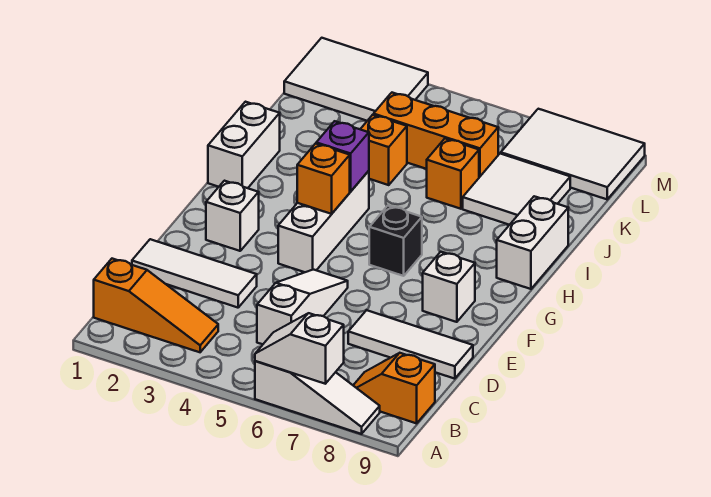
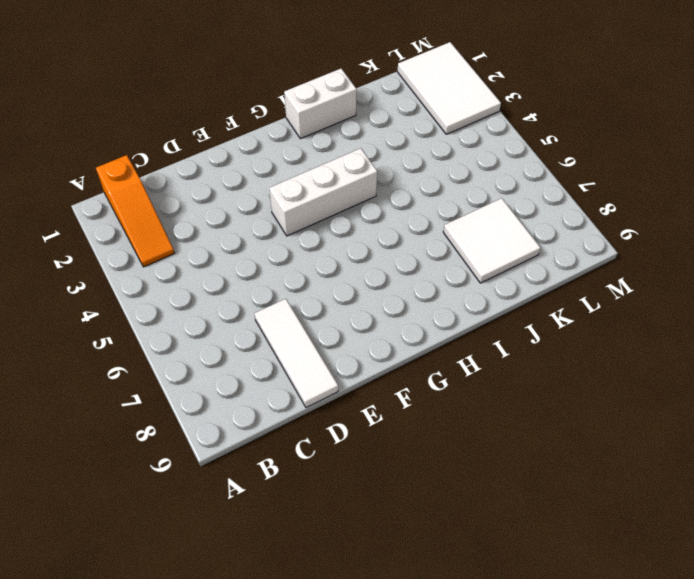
none -> white 1x3 slope [255,361,380,434]
none -> orange 1x2 slope [353,353,435,423]
none -> white 1x3 slope [257,270,348,344]

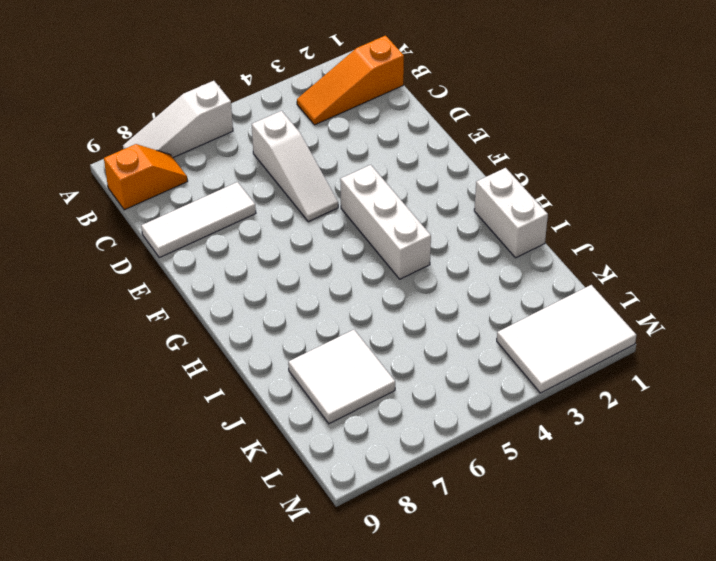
none -> white 1x3 tile [132,239,257,308]
none -> white 1x1 brick [206,181,259,251]
none -> white 1x1 brick [423,252,475,322]

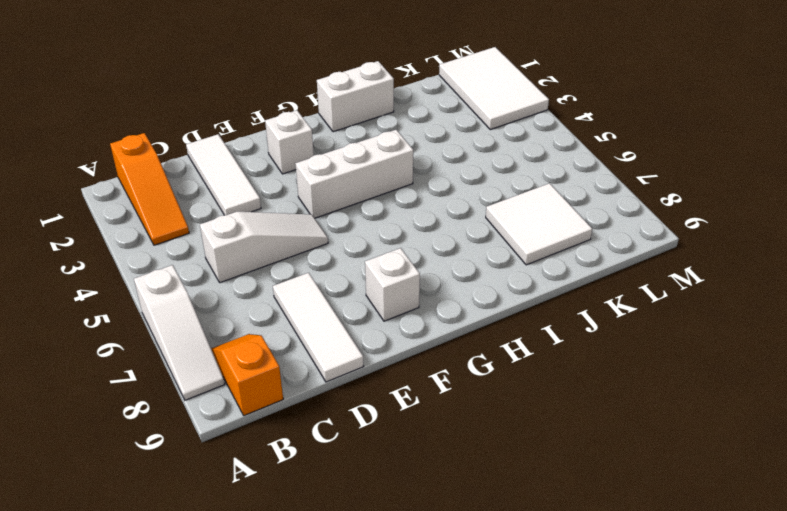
none -> black 1x1 brick [369,206,422,276]
none -> white 1x2 brick [497,196,568,289]
none -> orange 1x1 brick [360,115,407,185]

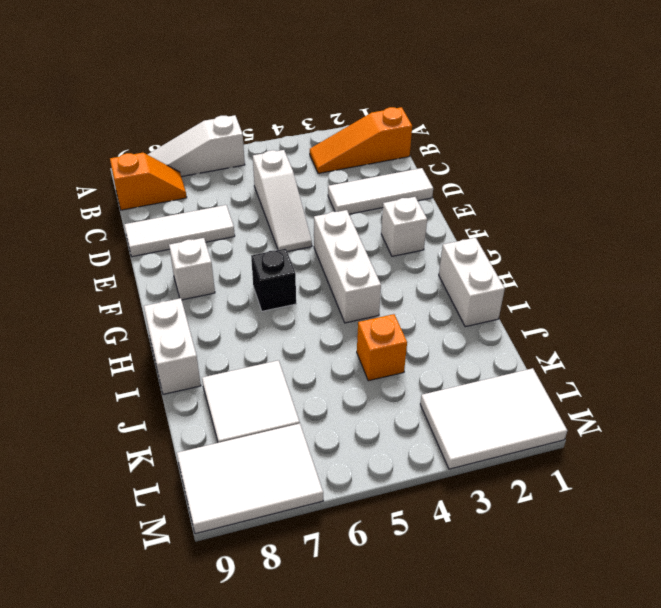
none -> orange 1x1 brick [427,139,479,209]
none -> orange 1x3 brick [374,93,498,177]
none -> white 1x2 slope [255,313,344,384]

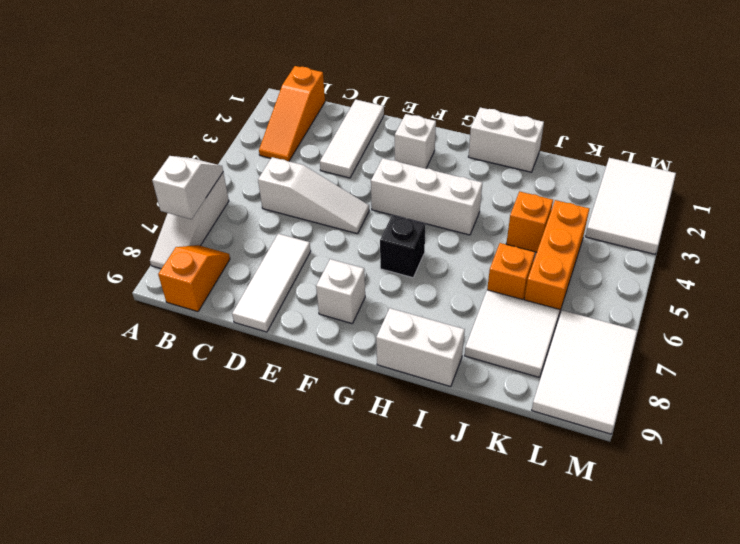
none -> orange 1x1 brick [297,144,350,214]
none -> purple 1x1 brick [316,121,369,191]

